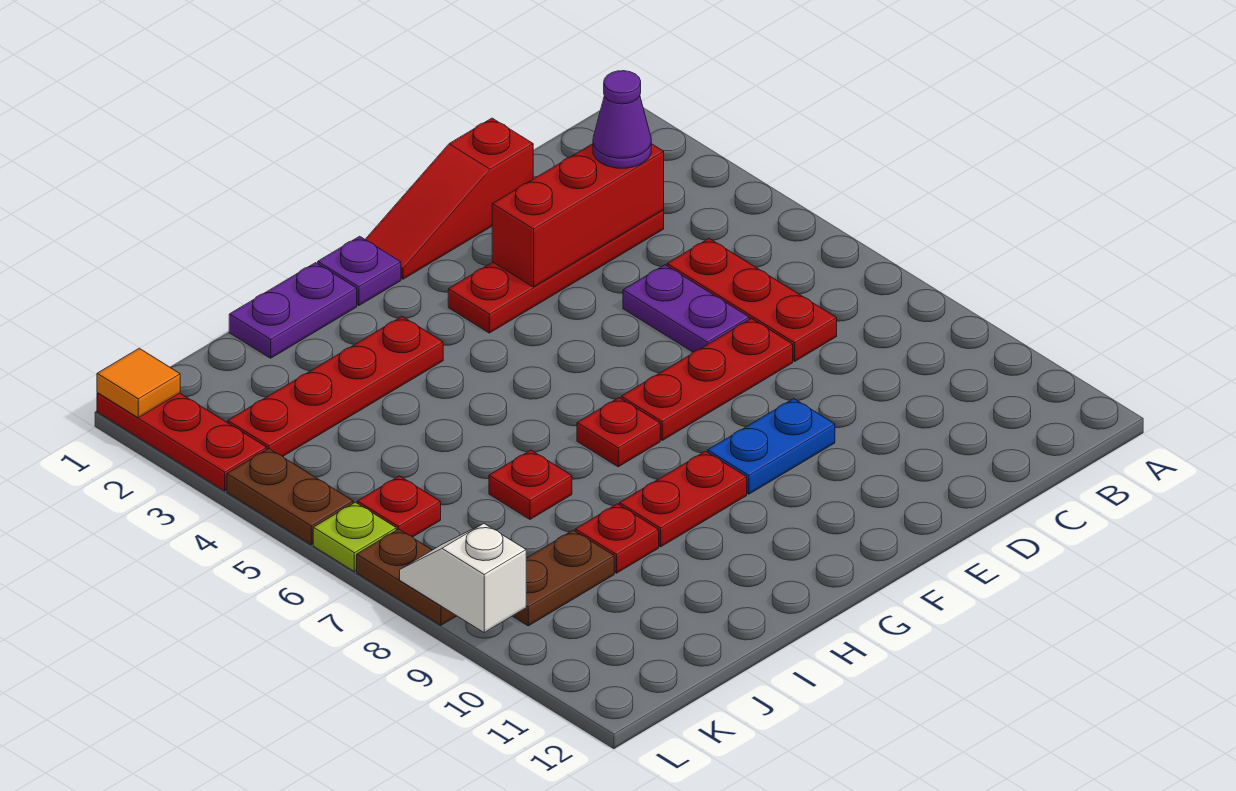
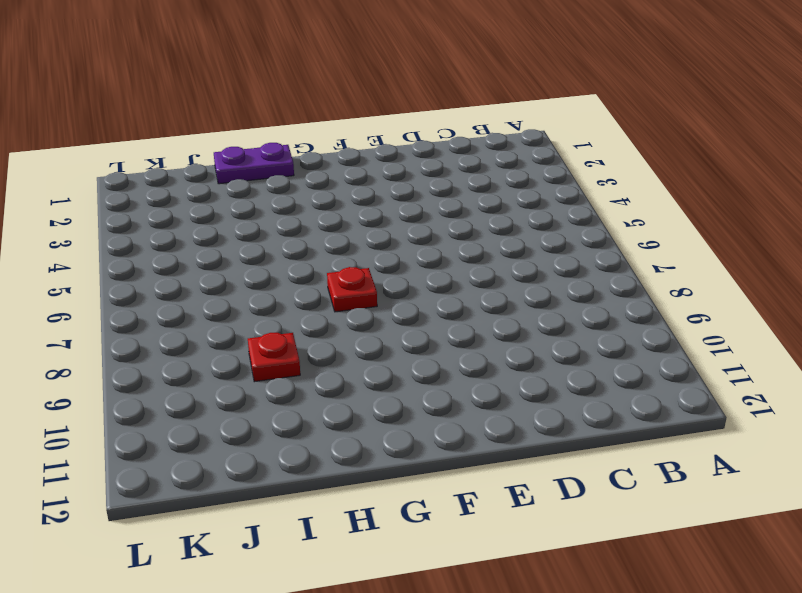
none -> red 1x4 plate [448,210,664,333]
none -> red 1x3 plate [667,239,837,361]
none -> red 1x3 slope [365,118,533,279]

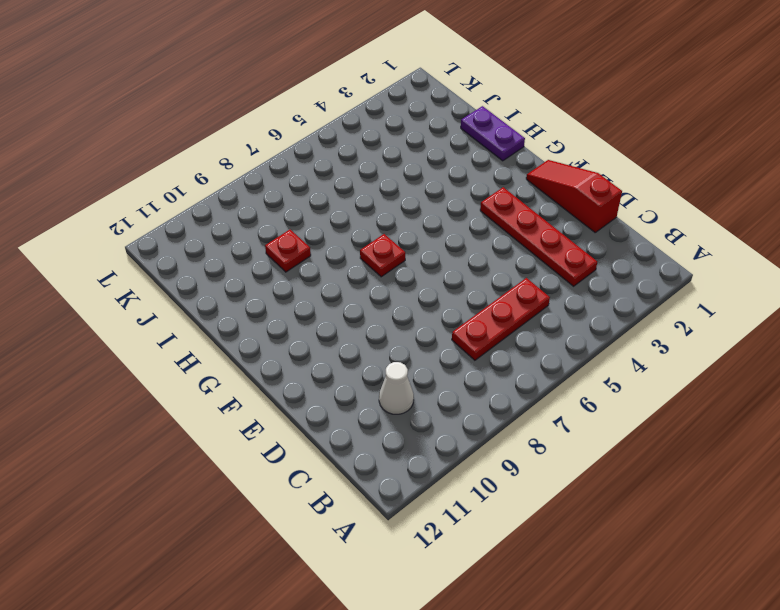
white 1x1 cone [379,362,414,414] -> none
none -> purple 1x2 plate [623,265,749,352]
none -> red 1x3 plate [621,319,793,440]
none -> blue 1x2 plate [708,399,835,494]

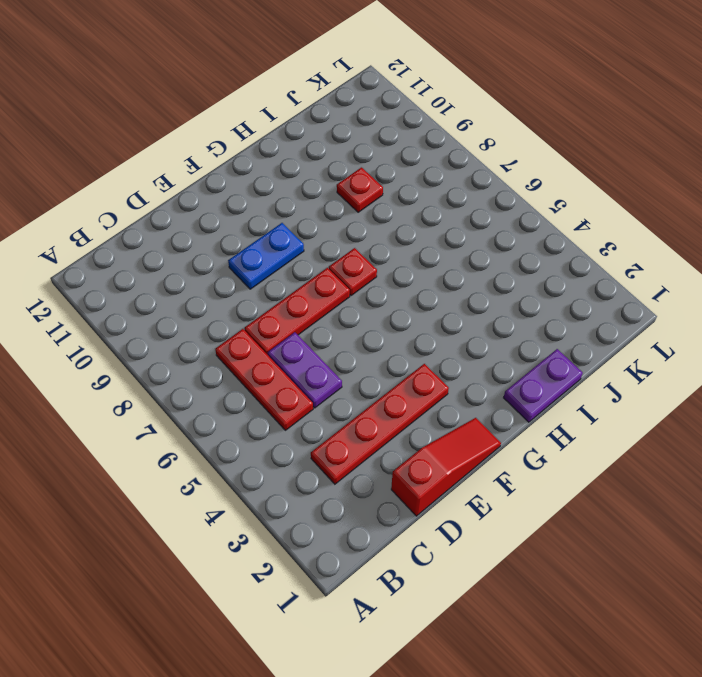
none -> purple 1x1 plate [318,236,401,306]
none -> red 1x2 plate [619,451,747,547]
none -> red 1x4 plate [228,317,443,456]

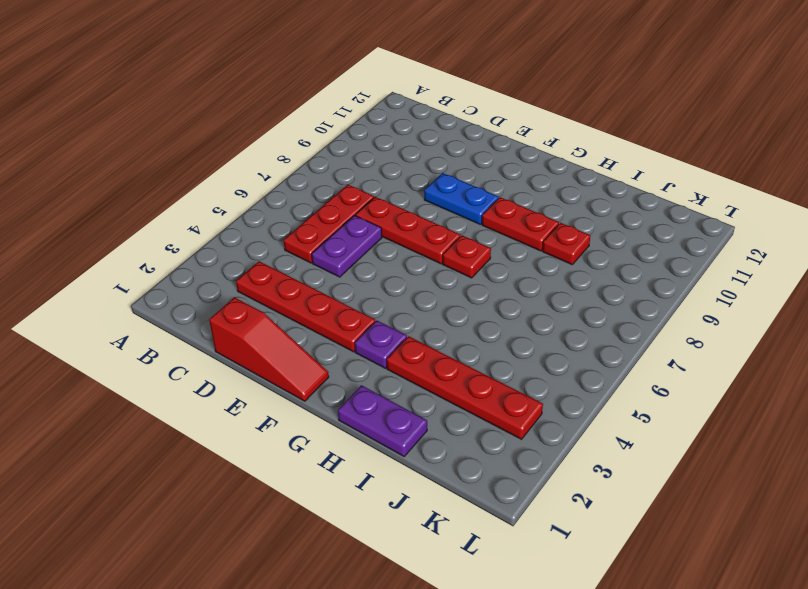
purple 1x1 plate [355,321,407,368] -> purple 1x1 plate moved to [318,236,401,306]
none -> red 1x1 plate [489,450,572,519]
none -> brown 1x2 plate [513,530,614,626]
none -> red 1x1 plate [357,476,441,537]

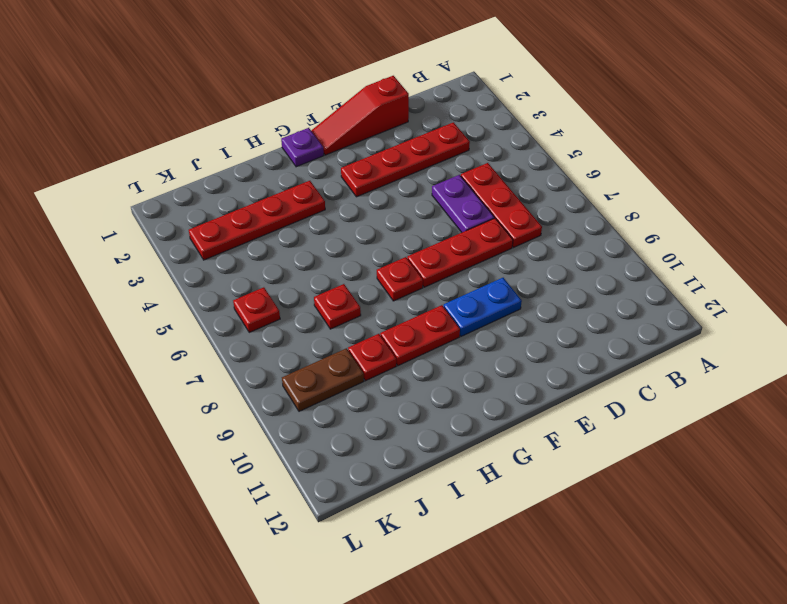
none -> purple 1x2 plate [229,263,357,358]
none -> red 1x3 plate [97,393,267,491]
none -> brown 1x2 plate [227,449,353,545]

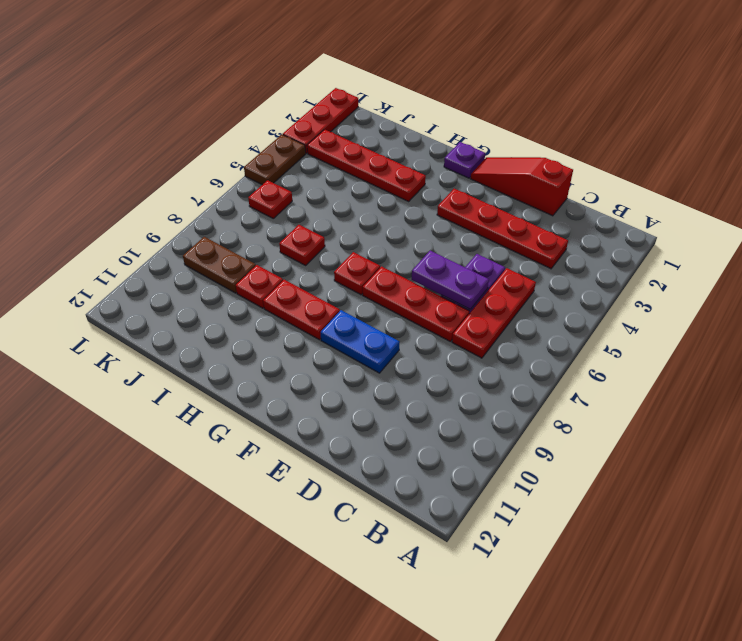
purple 1x2 plate [412,251,489,309] -> purple 1x2 plate moved to [229,263,357,358]
none -> lime 1x1 plate [313,502,396,572]
none -> brown 1x2 plate [357,529,456,625]
none -> red 1x3 brick [492,144,664,287]

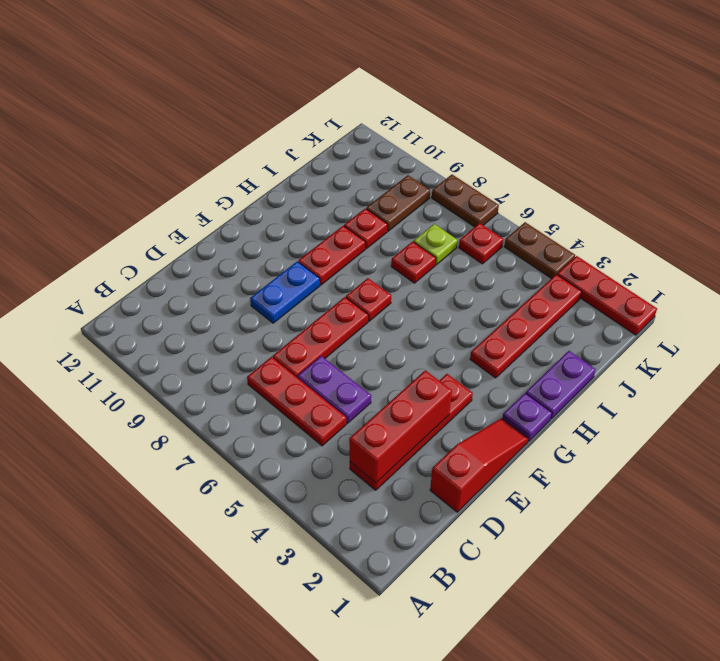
lime 1x1 plate [414,224,457,265] -> lime 1x1 plate moved to [313,502,396,572]
none -> orange 1x1 tile [97,348,180,418]
none -> white 1x2 slope [400,524,526,632]
none -> purple 1x1 cone [593,71,651,168]

